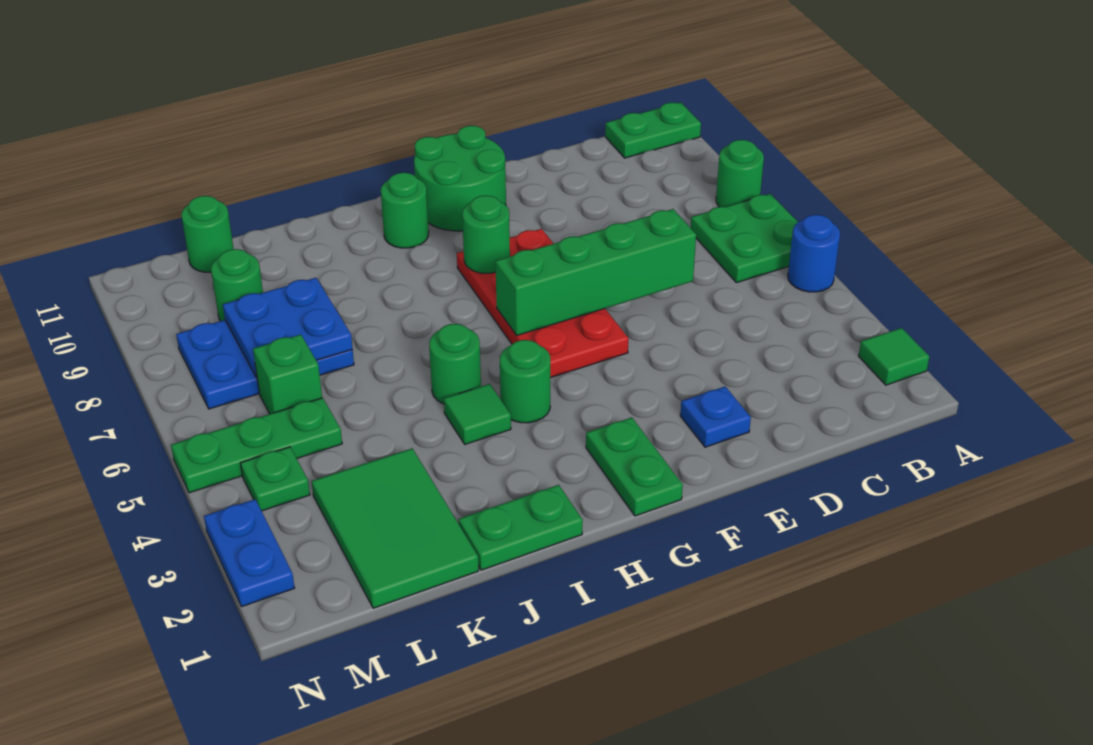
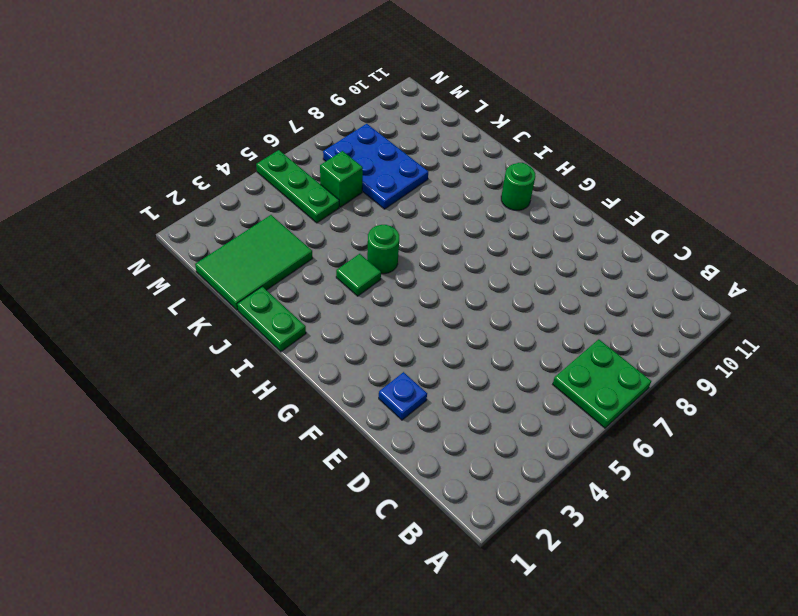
none -> green 1x1 tile [859,328,929,385]
none -> blue 1x1 round brick [788,215,840,292]
none -> green 1x1 round brick [716,140,764,207]

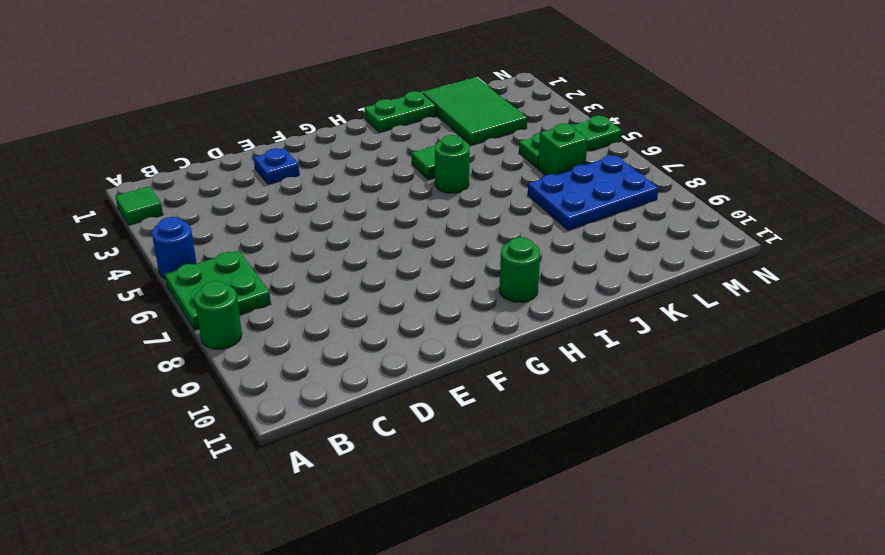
none -> green 1x2 plate [605,102,701,158]
none -> red 2x4 plate [457,229,629,378]
none -> green 2x2 round brick [414,126,506,231]

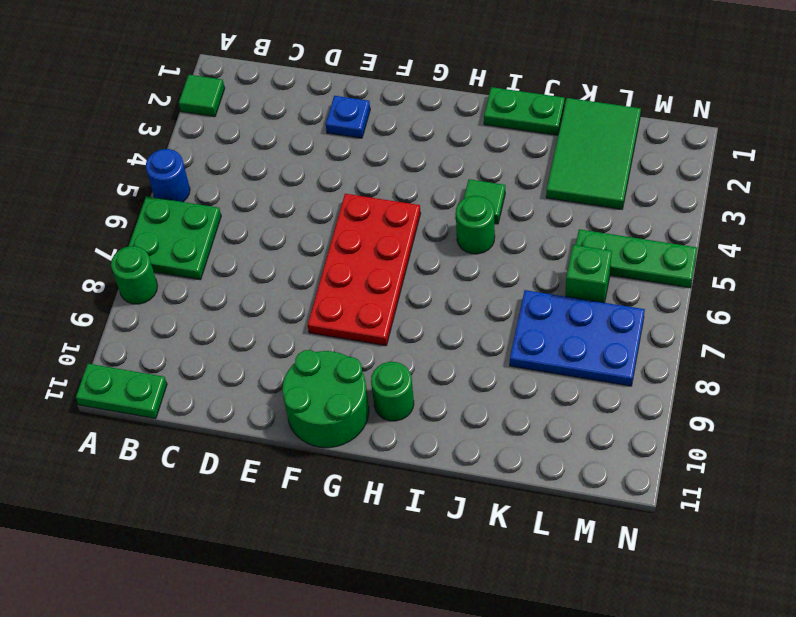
none -> green 1x2 plate [586,417,683,516]
none -> green 1x1 round brick [500,340,550,423]
none -> green 1x1 round brick [211,249,263,321]

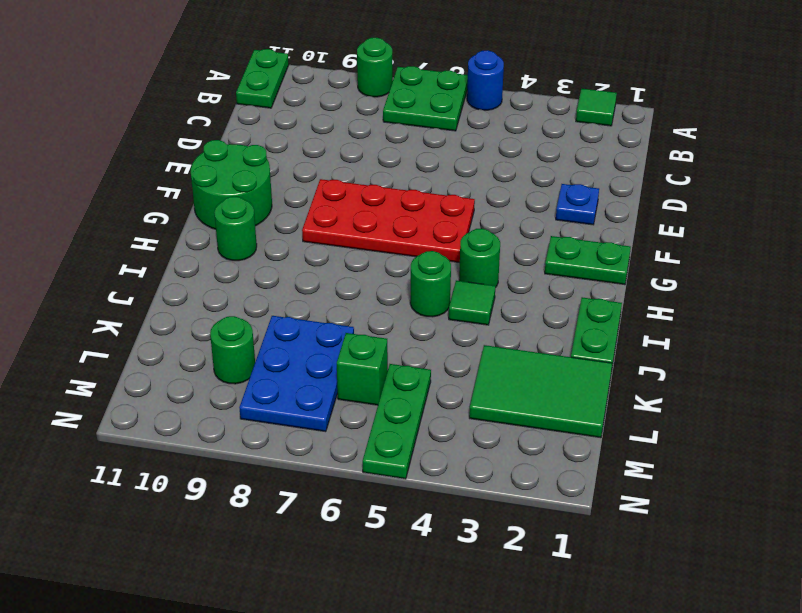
none -> green 1x1 round brick [181,196,234,272]
none -> green 1x1 plate [241,447,310,511]
none -> blue 1x2 plate [204,499,295,607]

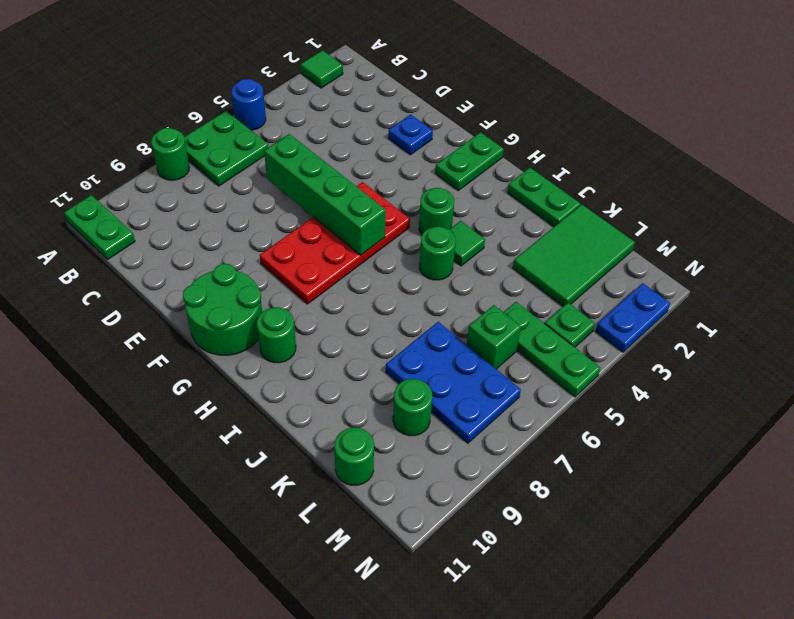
none -> green 1x1 round brick [462,195,510,273]
none -> blue 2x2 plate [223,278,353,378]

